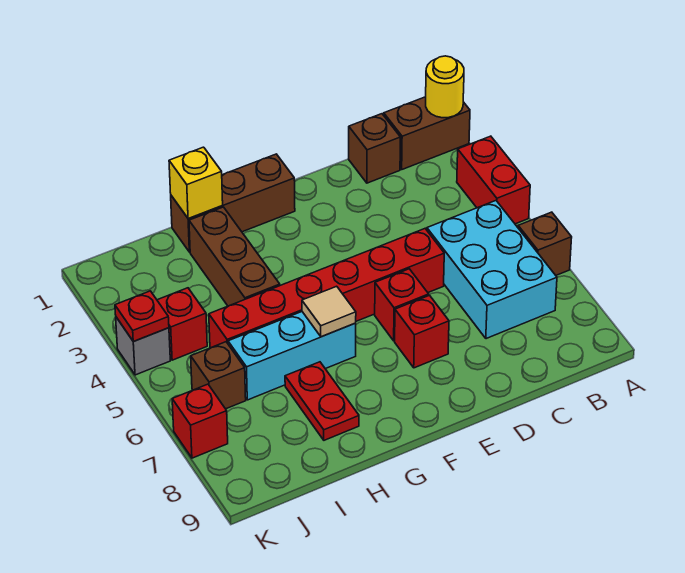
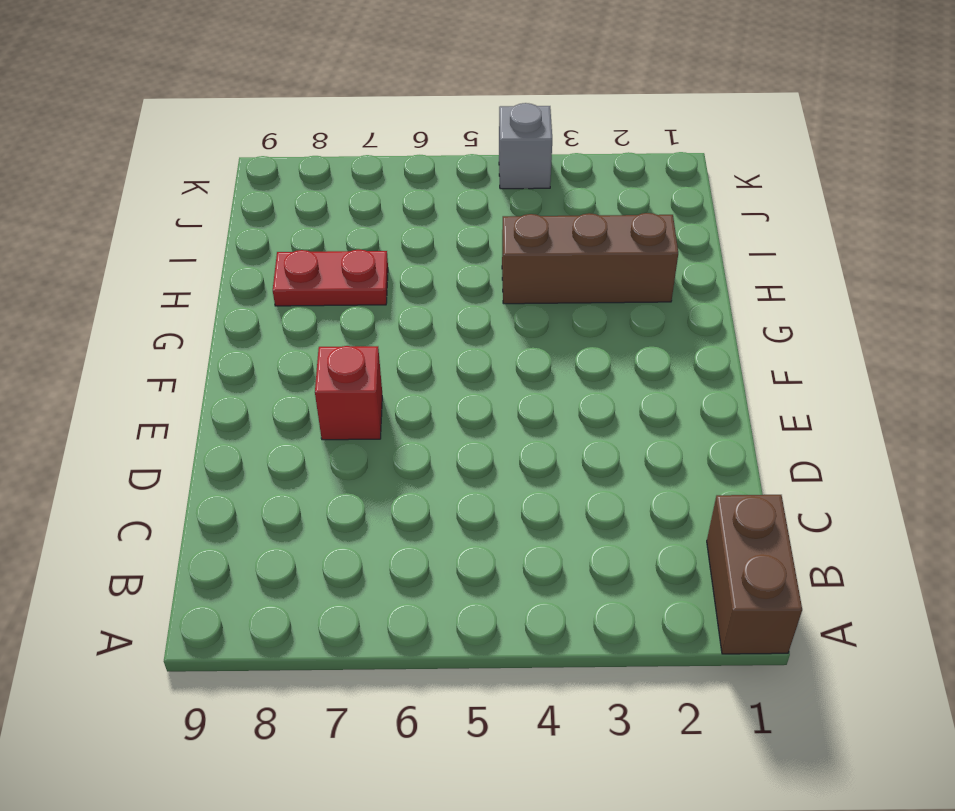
none -> red 1x2 brick [457,136,530,224]
none -> brown 1x1 brick [518,212,572,275]
none -> cyan 2x3 brick [427,201,557,339]

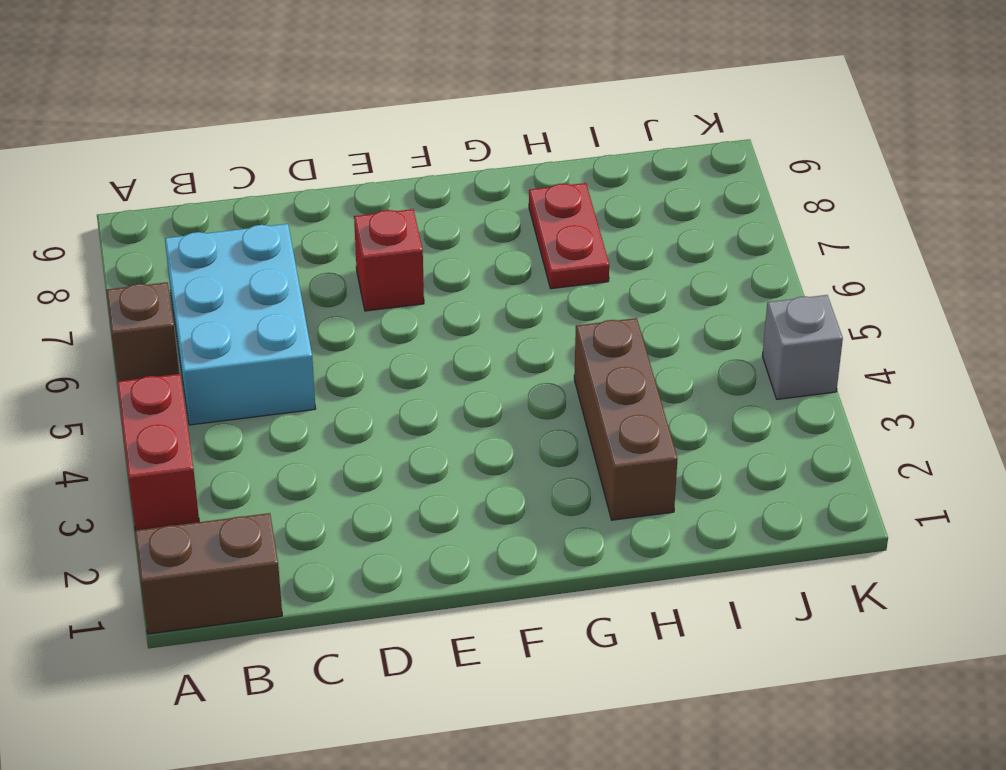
none -> brown 1x1 brick [349,114,401,183]
none -> red 1x6 brick [209,229,444,348]
none -> red 1x1 brick [375,269,429,341]

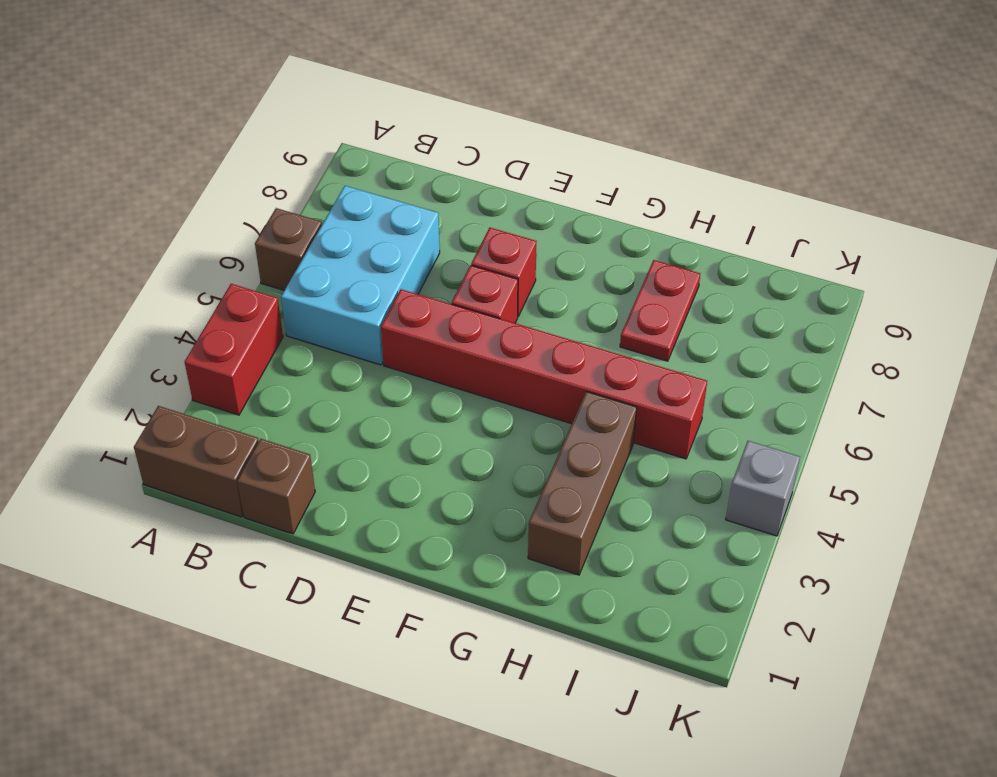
none -> brown 1x3 brick [171,154,295,252]
none -> cyan 1x3 brick [228,312,356,400]
none -> red 1x1 brick [157,288,207,360]

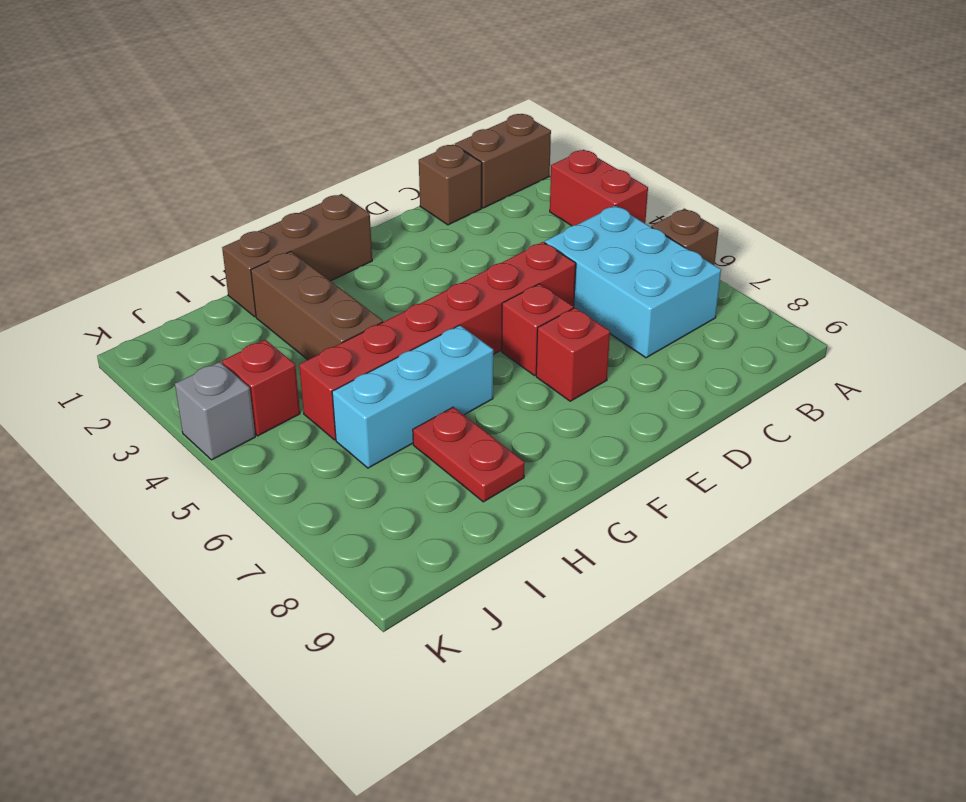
none -> brown 1x1 brick [191,342,246,409]
none -> red 1x1 brick [172,384,228,458]
none -> yellow 1x1 round brick [426,56,464,118]

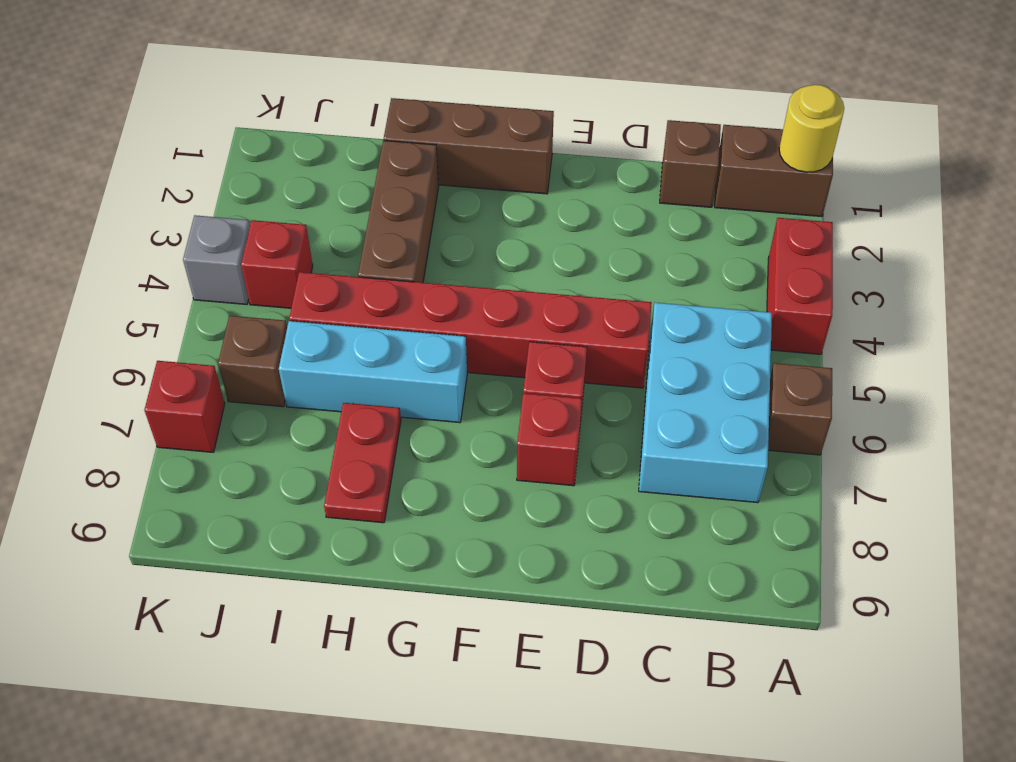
none -> tan 1x1 tile [302,286,356,337]
none -> yellow 1x1 brick [169,147,223,219]
none -> red 1x1 plate [115,291,169,342]

